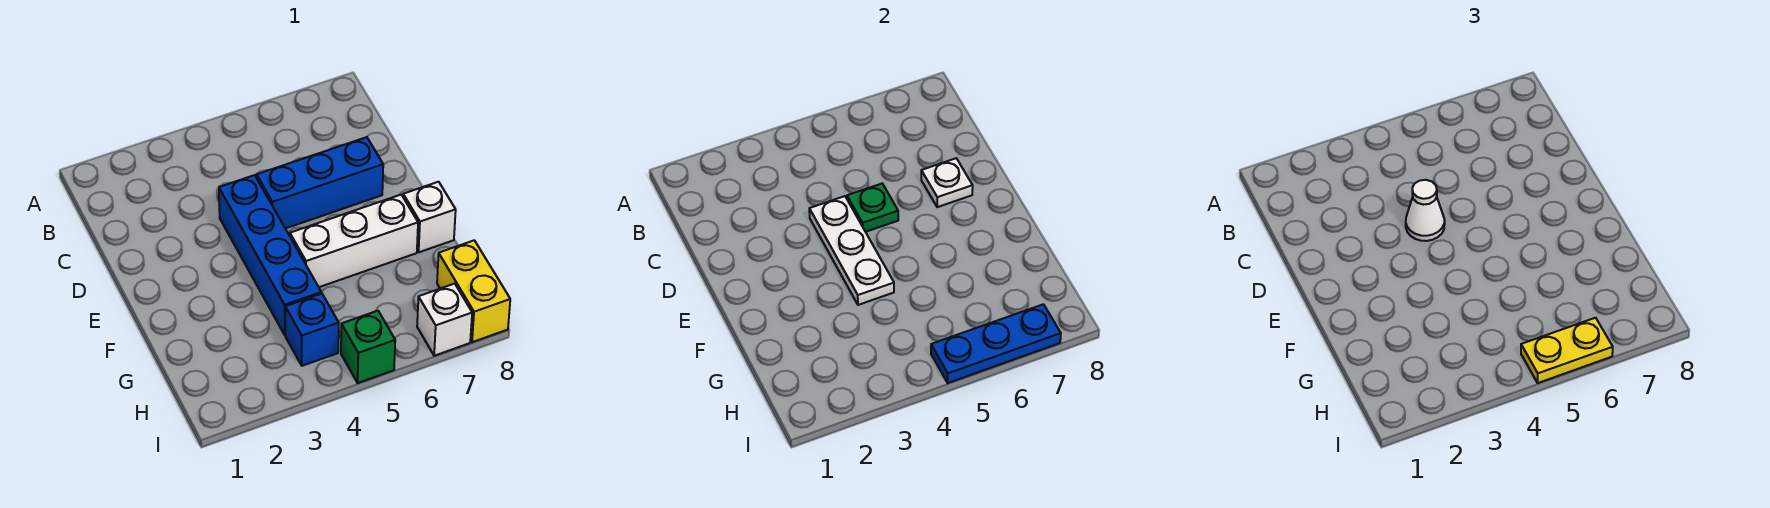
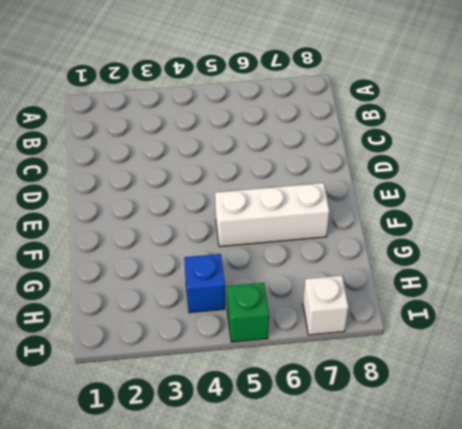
none -> blue 1x4 brick [219,175,321,335]
none -> blue 1x3 brick [257,137,383,229]
none -> white 1x1 brick [403,182,456,252]

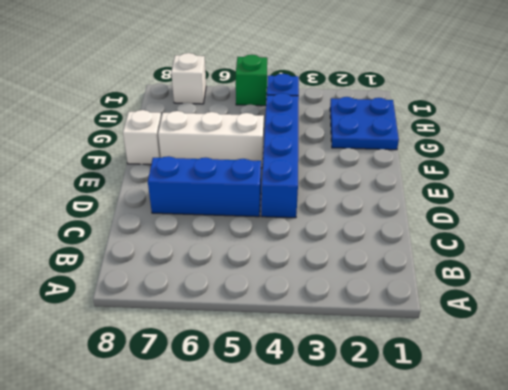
blue 2x2 plate [330,97,399,150] -> none
none -> yellow 1x2 brick [437,240,510,342]
none -> white 1x3 plate [809,196,894,305]
none -> green 1x1 plate [847,184,898,232]

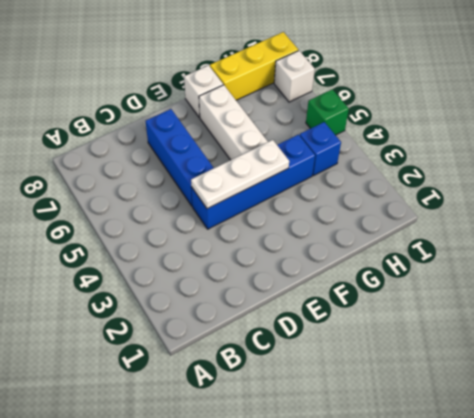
yellow 1x3 brick [210,32,298,100] -> yellow 1x2 brick [437,240,510,342]
none -> green 1x1 plate [847,184,898,232]
none -> white 1x1 plate [921,158,973,207]
none -> blue 1x3 plate [931,304,1061,383]

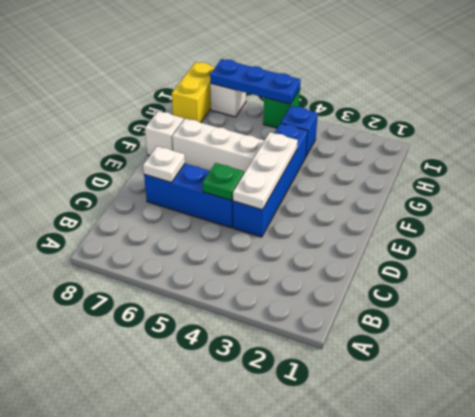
none -> white 1x1 cone [1406,180,1445,241]
none -> yellow 1x2 plate [1521,318,1613,383]

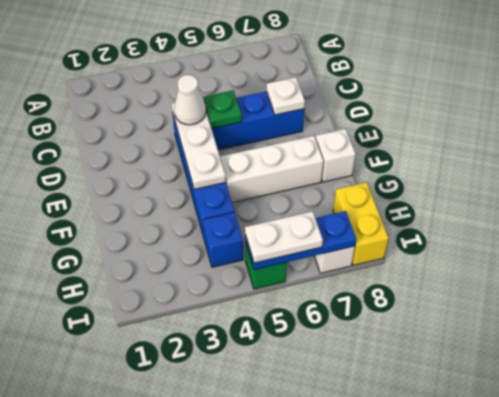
white 1x2 plate [245,211,323,263] -> yellow 1x2 plate [1521,318,1613,383]

